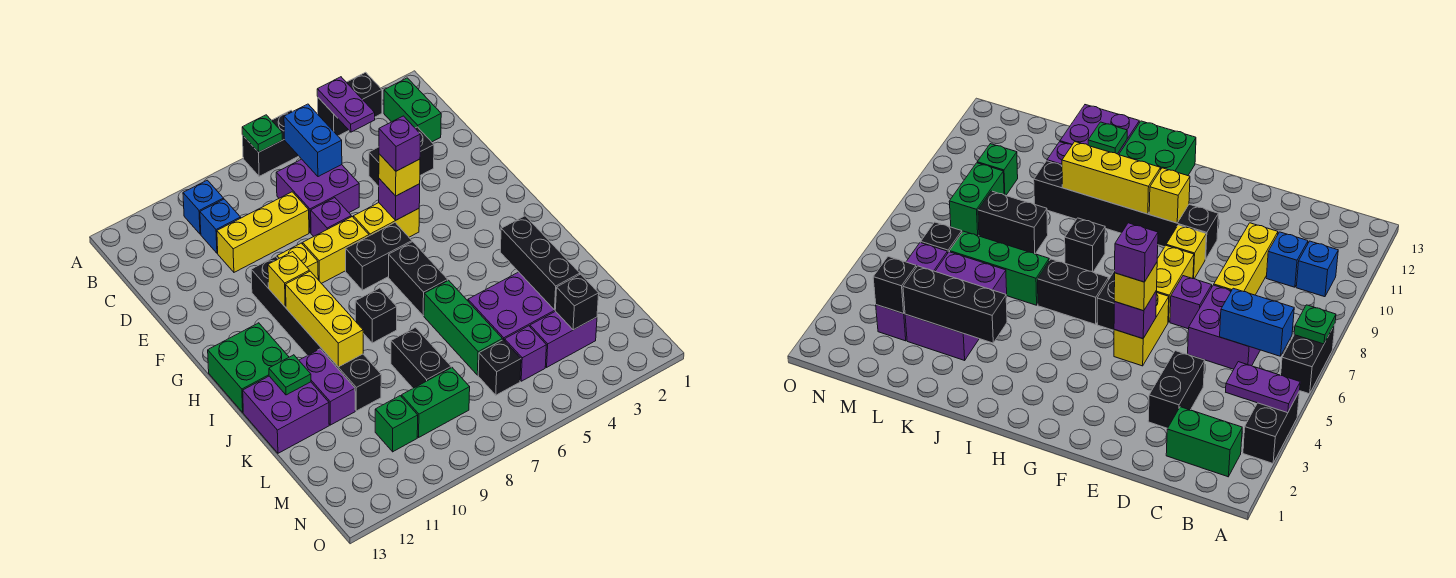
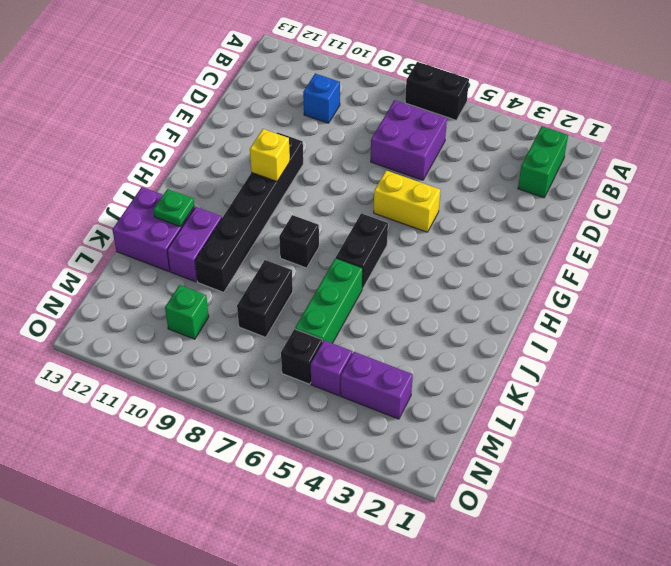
none -> black 1x2 brick [318,72,382,136]
none -> blue 1x1 brick [183,180,224,234]
none -> black 1x2 brick [369,127,434,186]
none -> yellow 1x3 brick [217,192,309,272]

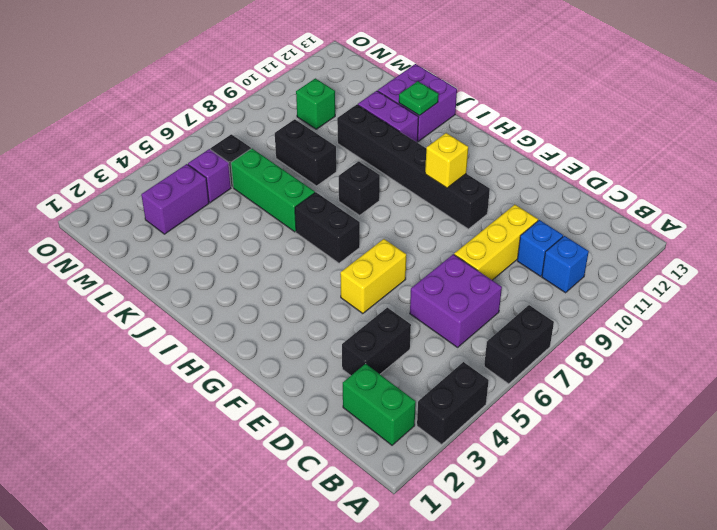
none -> purple 1x1 brick [311,198,351,237]
none -> yellow 1x2 brick [303,217,369,284]
none -> yellow 1x1 brick [277,243,318,279]
none -> black 1x2 brick [346,223,412,290]

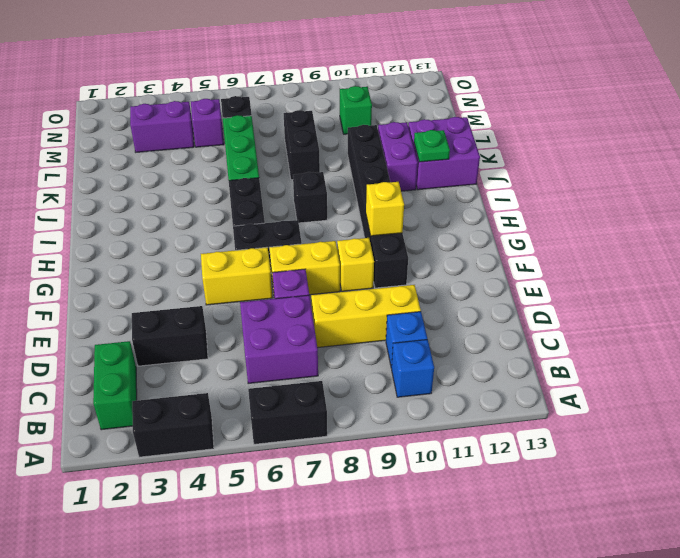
none -> green 2x2 brick [208,323,289,412]
none -> purple 2x3 brick [468,272,555,341]
none -> green 1x2 brick [402,368,470,437]
none -> purple 1x2 plate [317,77,375,132]

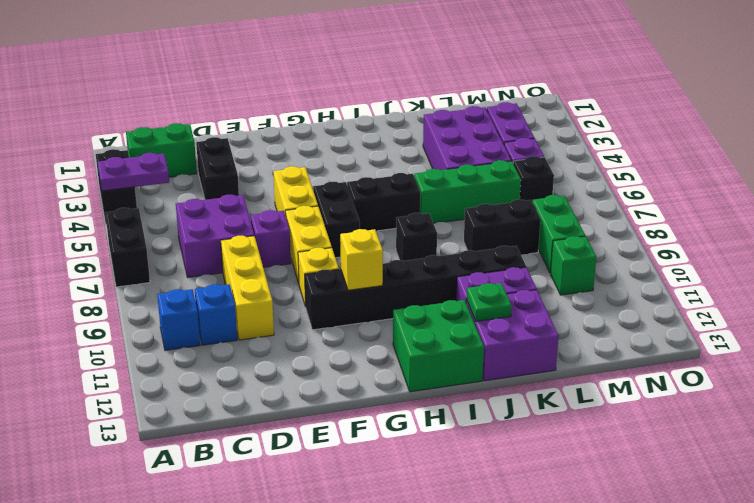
none -> green 1x1 plate [242,115,283,152]
none -> blue 1x2 brick [284,104,342,177]
none -> purple 1x1 brick [379,179,420,221]
none -> yellow 1x3 brick [286,271,363,367]

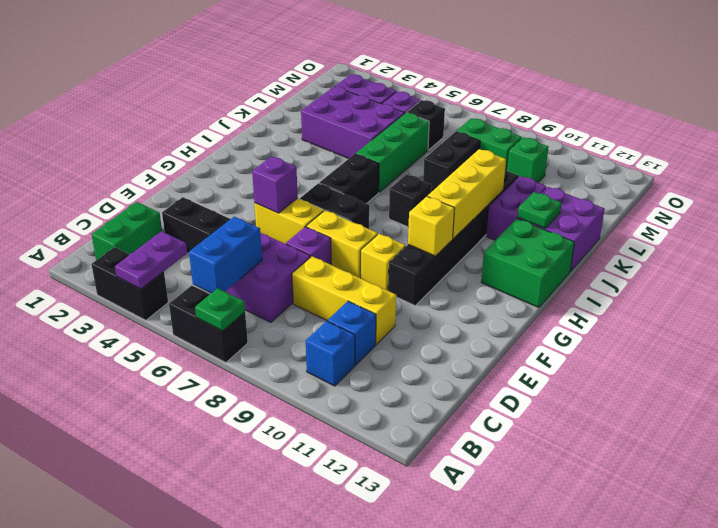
none -> black 1x3 brick [500,216,580,310]
none -> black 1x1 brick [555,274,599,330]
none -> yellow 1x1 brick [379,154,420,196]
none -> purple 1x1 brick [379,116,420,171]

